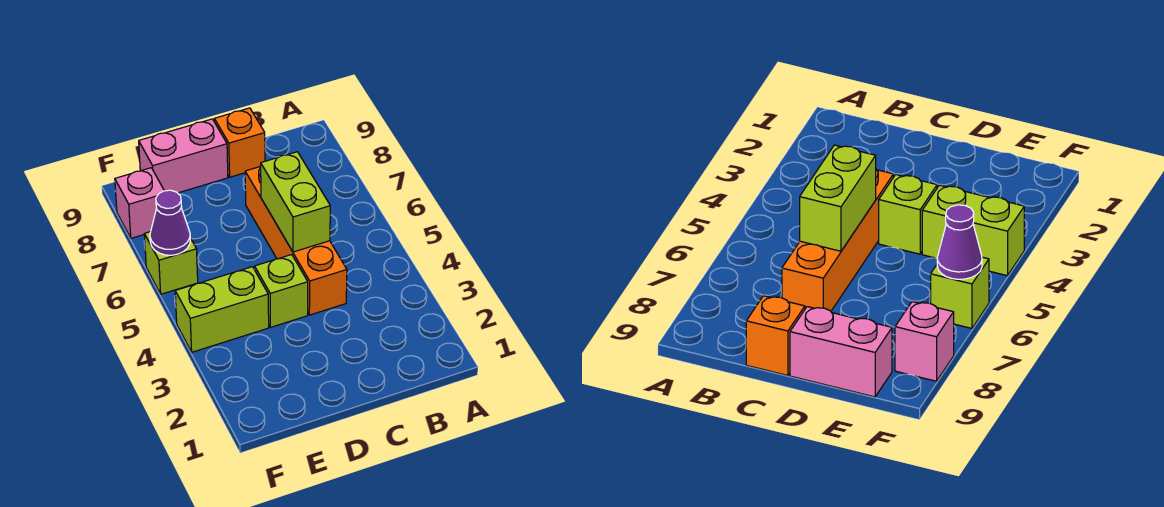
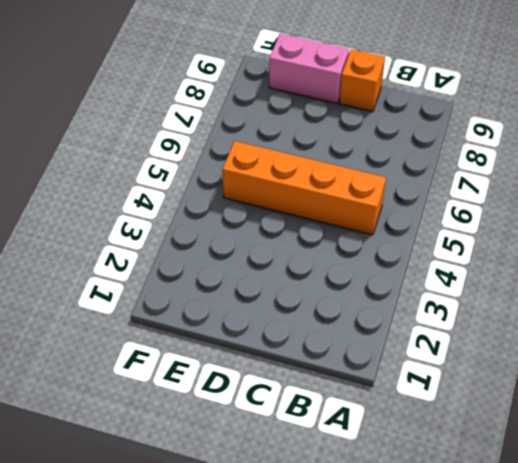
orange 1x4 brick [223,141,386,235] -> orange 1x4 brick turned to [245,166,347,315]
none -> lime 1x1 brick [254,255,308,327]
none -> lime 1x2 brick [175,267,269,352]

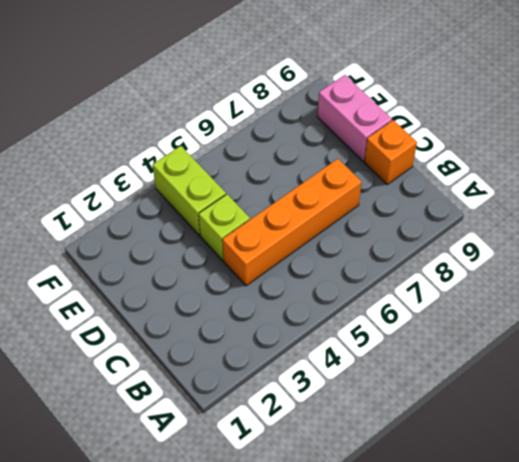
none -> lime 1x1 brick [144,232,198,294]
none -> pink 1x1 brick [115,168,164,238]

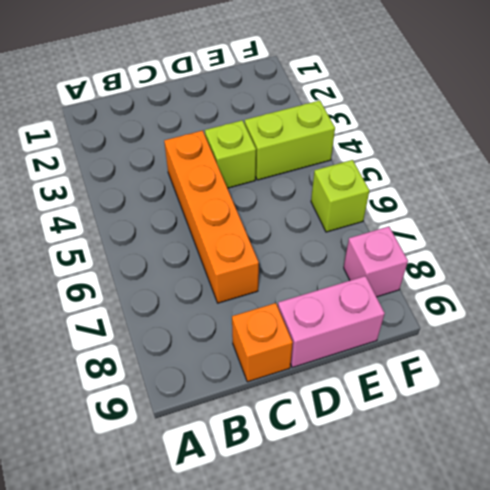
none -> lime 1x2 brick [261,152,330,252]
none -> purple 1x1 cone [150,190,190,255]

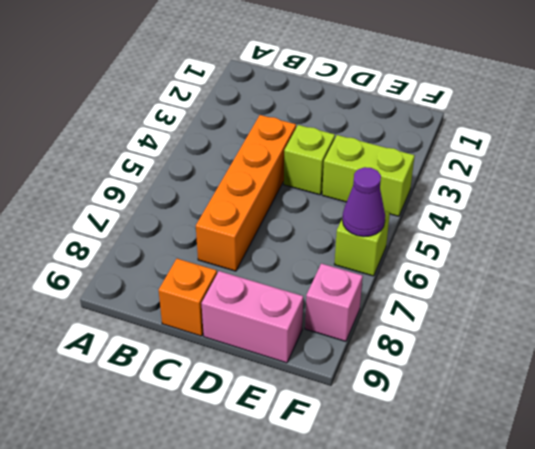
none -> lime 1x2 brick [261,152,330,252]

